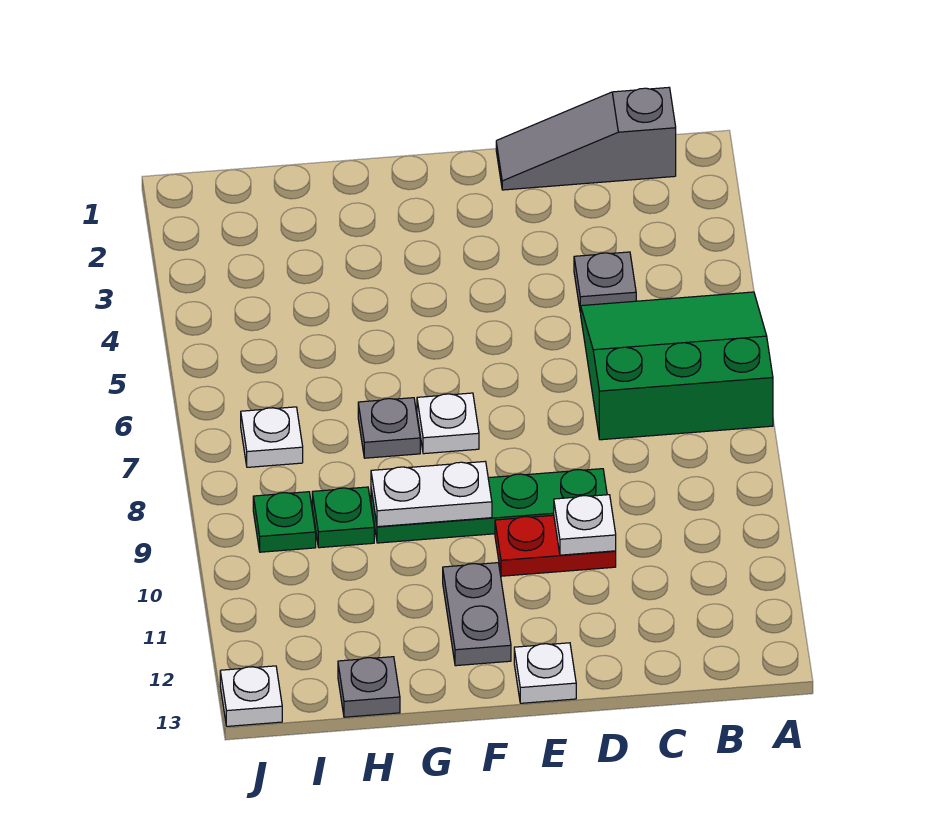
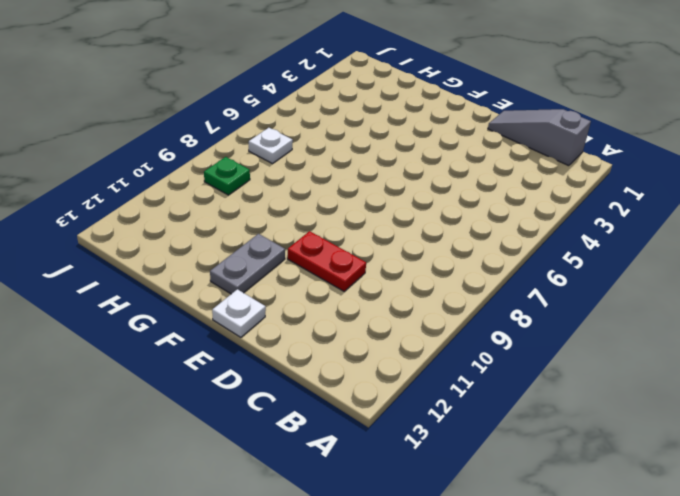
none -> green 3x3 slope [581,292,773,440]
none -> grey 1x1 plate [574,252,636,312]
none -> green 1x4 plate [371,469,607,543]

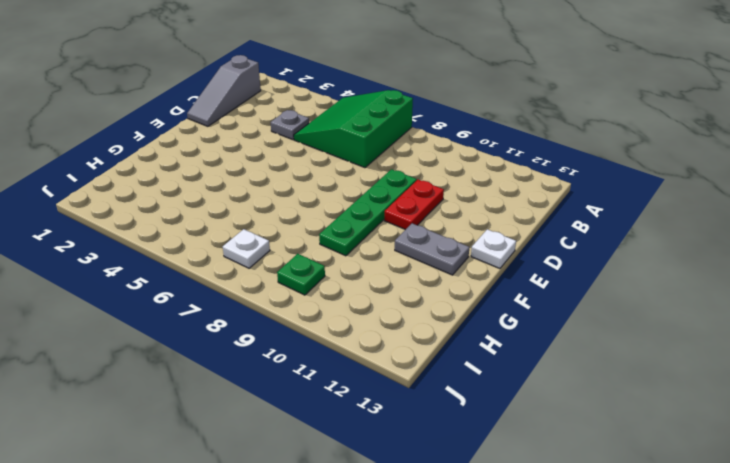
none -> white 1x1 plate [417,393,479,454]
none -> grey 1x1 plate [358,398,420,458]
none -> green 1x1 plate [312,487,374,548]

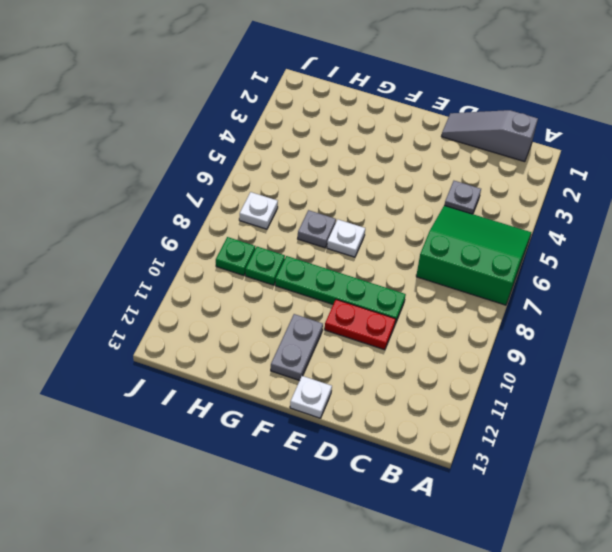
none -> grey 1x1 plate [338,657,400,717]
none -> white 1x1 plate [220,666,282,726]
none -> white 1x1 plate [554,495,616,555]

